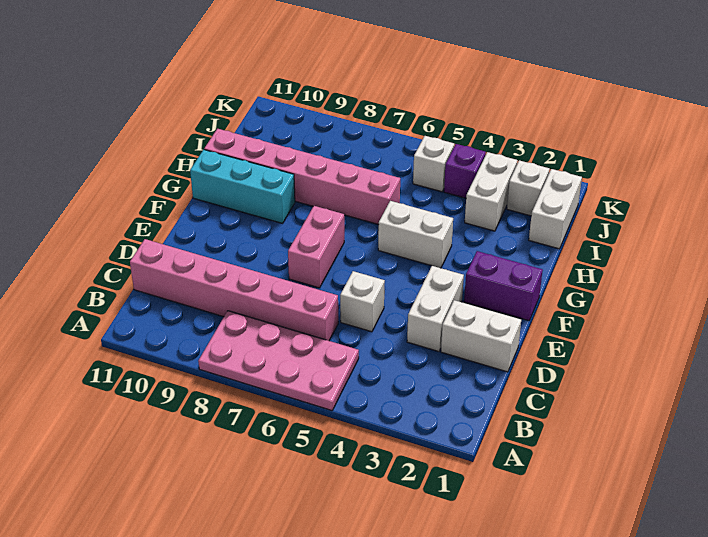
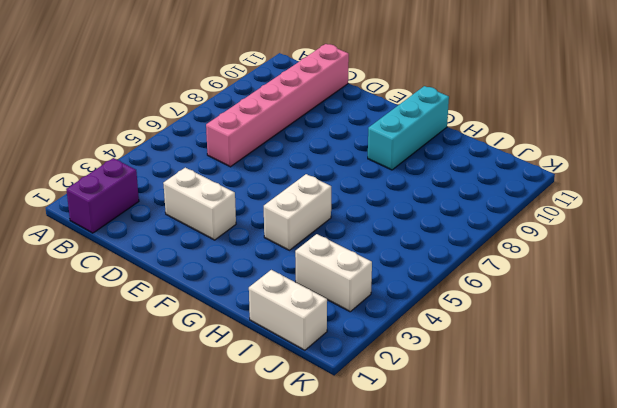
purple 1x2 brick [66,158,139,233] -> purple 1x2 brick moved to [464,251,543,321]
none -> pink 2x4 plate [198,311,359,410]
none -> white 1x2 brick [441,300,521,372]
none -> white 1x1 brick [340,271,385,332]

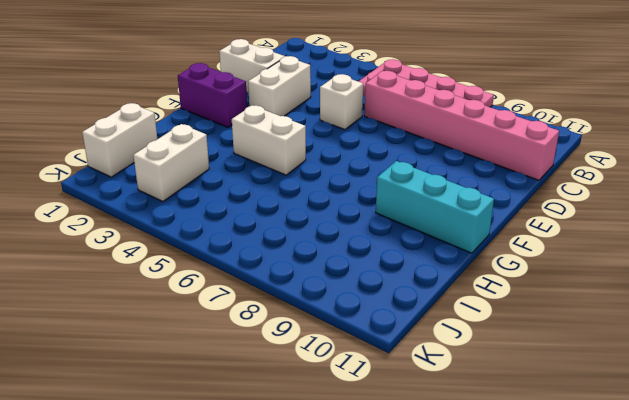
none -> pink 1x2 brick [288,206,344,288]
none -> pink 1x6 brick [204,129,400,225]
none -> white 1x1 brick [507,160,550,216]

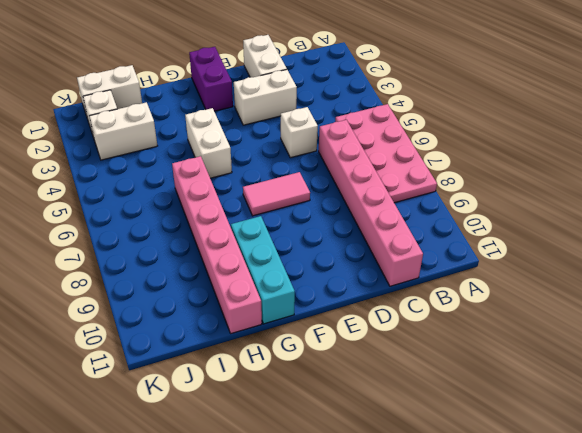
pink 1x2 tile [243,172,310,216] -> pink 1x2 brick [288,206,344,288]
none -> purple 1x1 brick [444,144,486,198]
none -> white 1x1 brick [413,136,454,192]

